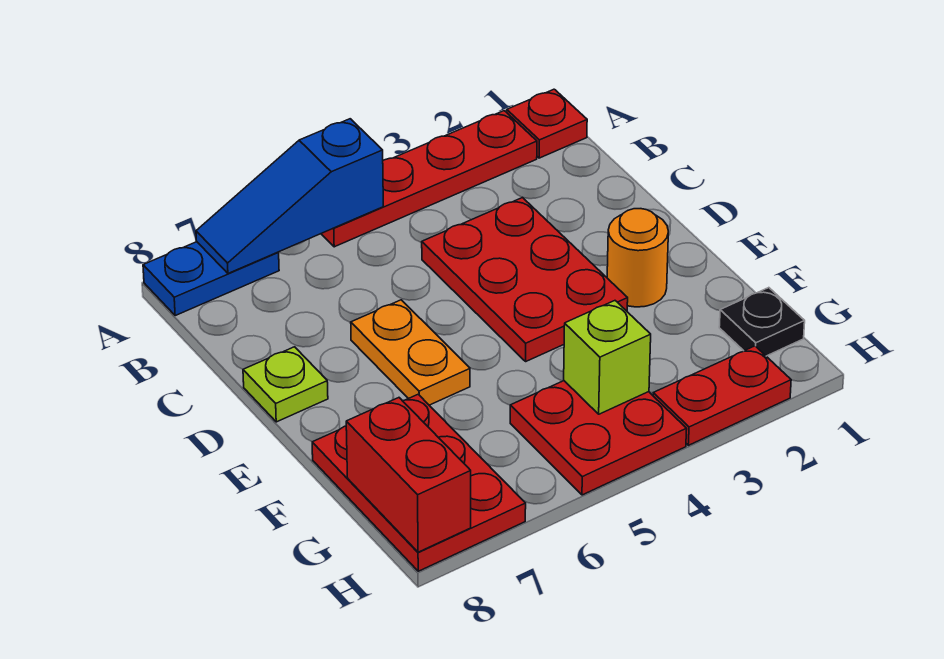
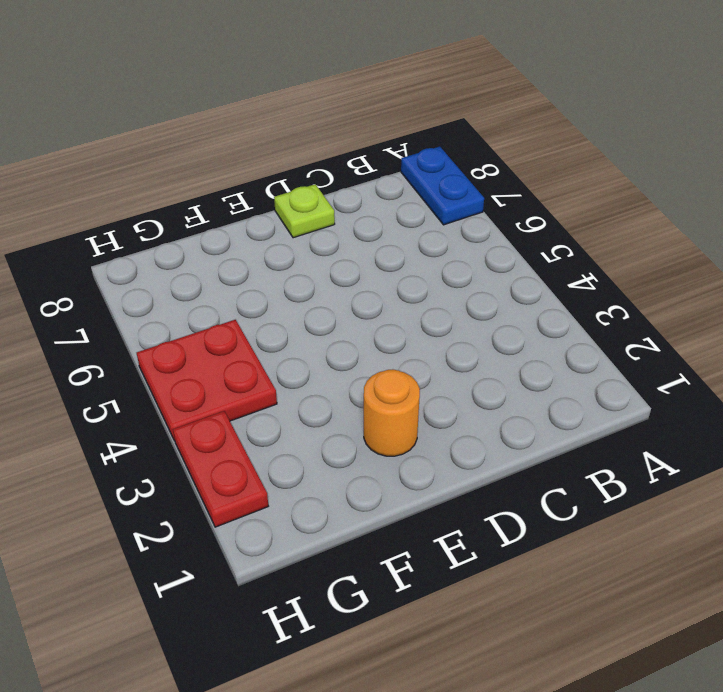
none -> red 1x1 plate [507,89,587,158]
none -> red 1x4 plate [321,111,537,247]
none -> red 2x3 plate [422,197,628,361]

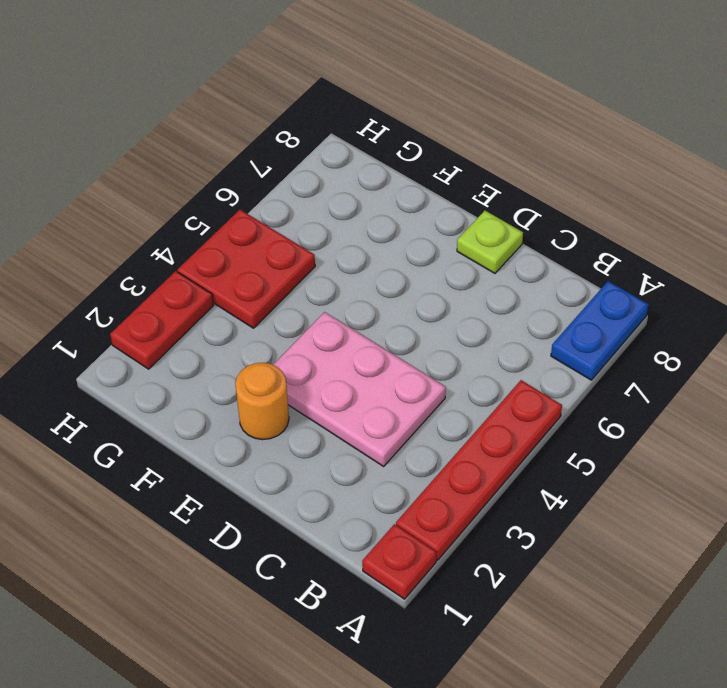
pink 2x3 plate [273,312,446,466] -> red 2x3 plate [422,197,628,361]
none -> orange 1x2 plate [351,300,470,405]
none -> red 2x3 plate [312,394,526,571]
none -> black 1x1 plate [719,288,805,356]

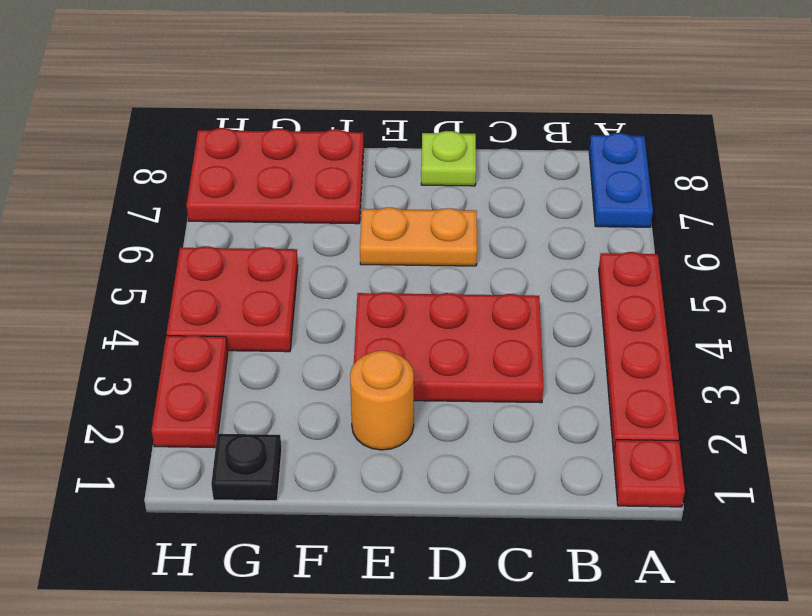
none -> blue 1x3 slope [196,119,383,273]
none -> lime 1x1 brick [564,301,651,414]
none -> red 1x2 brick [346,398,471,552]

